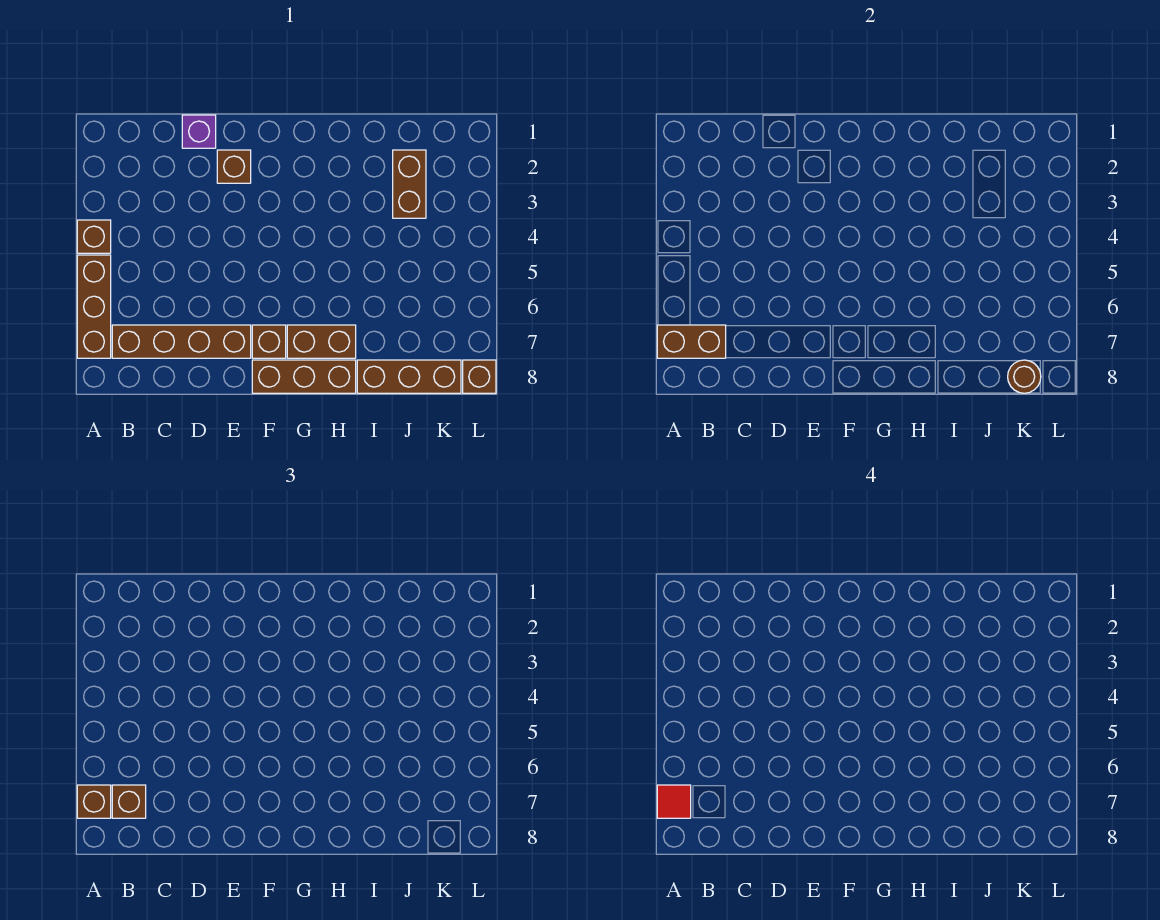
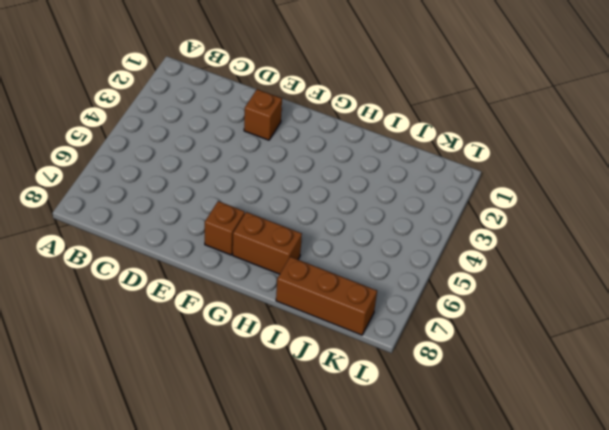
none -> brown 1x1 brick [77,220,111,253]
none -> brown 1x3 brick [77,255,111,358]
none -> brown 1x4 brick [112,325,251,358]

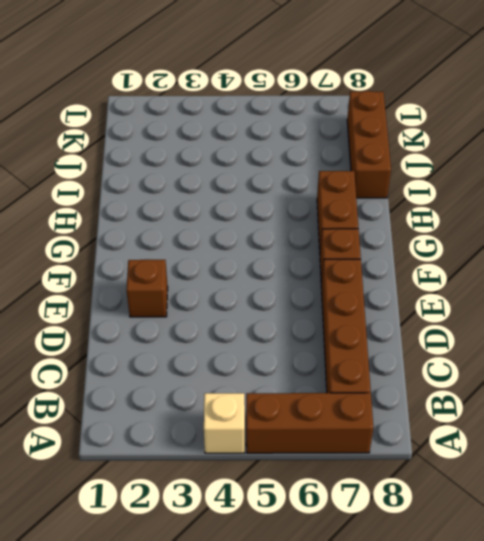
tan 1x1 brick [204,393,245,453] -> brown 1x1 brick [77,220,111,253]
none -> purple 1x1 brick [182,115,216,148]
none -> brown 1x3 brick [252,360,356,393]
none -> brown 1x2 brick [393,150,426,218]

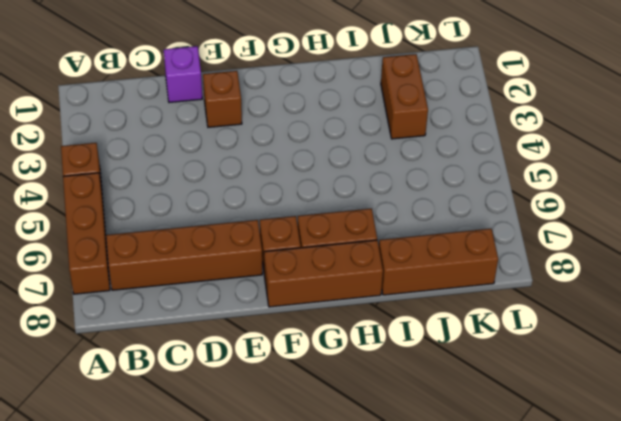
none -> brown 1x1 brick [463,360,496,393]
none -> brown 1x2 brick [657,325,726,358]
none -> brown 1x1 round brick [1008,360,1041,393]

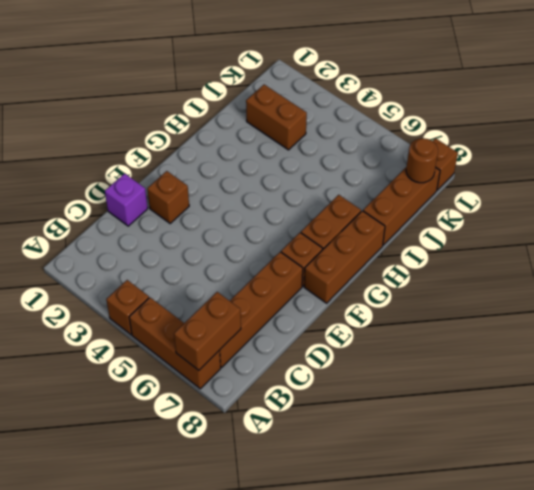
none -> brown 1x1 brick [77,785,111,818]
none -> brown 1x1 brick [112,785,146,818]
none -> red 1x1 tile [657,785,691,818]

